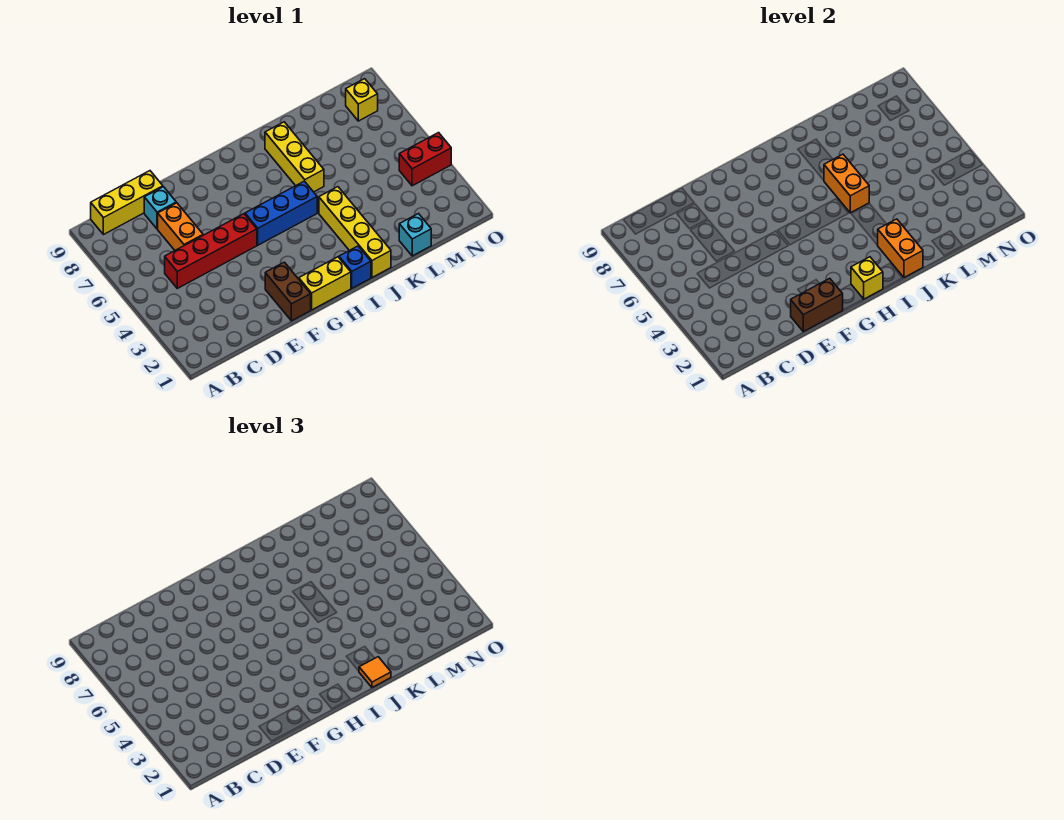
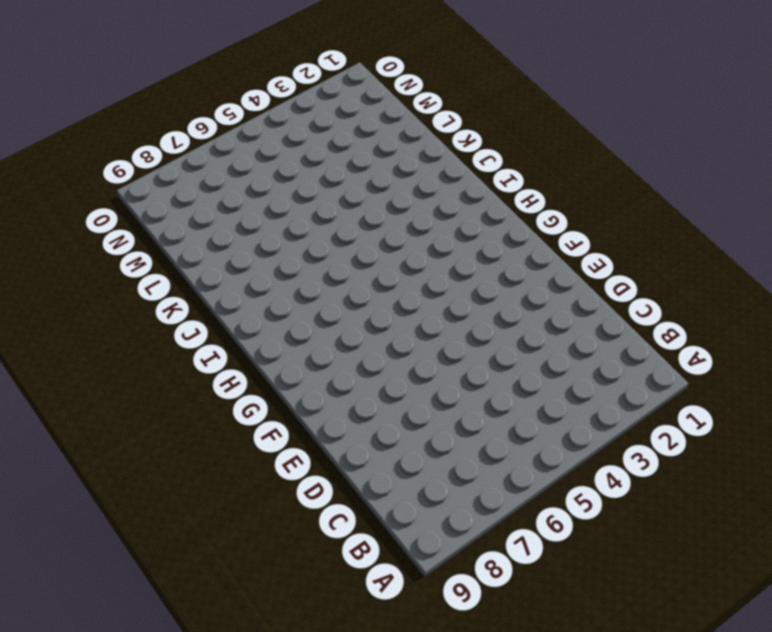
none -> yellow 1x3 brick [91,171,163,235]
none -> red 1x4 brick [165,214,257,288]
none -> orange 1x2 brick [158,203,203,250]

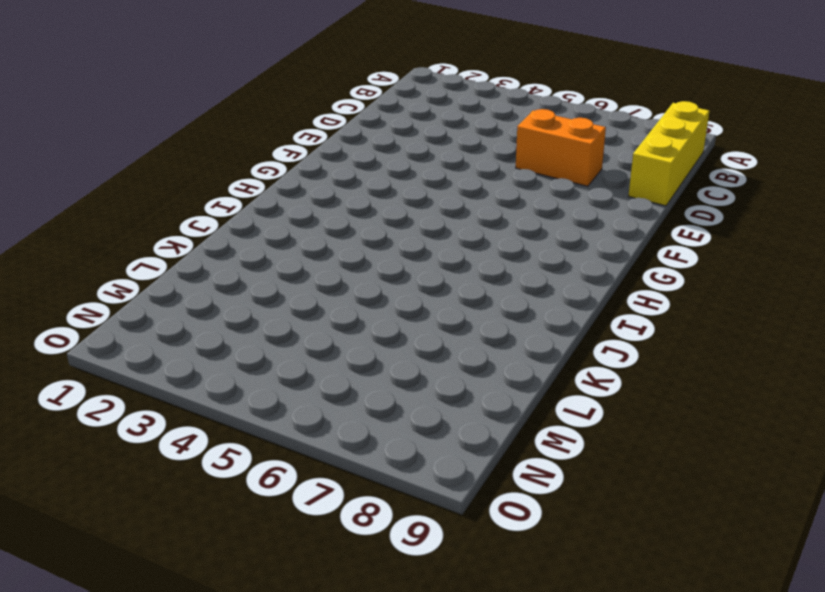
none -> red 1x4 brick [165,214,257,288]
none -> cyan 1x1 brick [144,187,176,229]
none -> brown 1x2 brick [265,262,311,321]

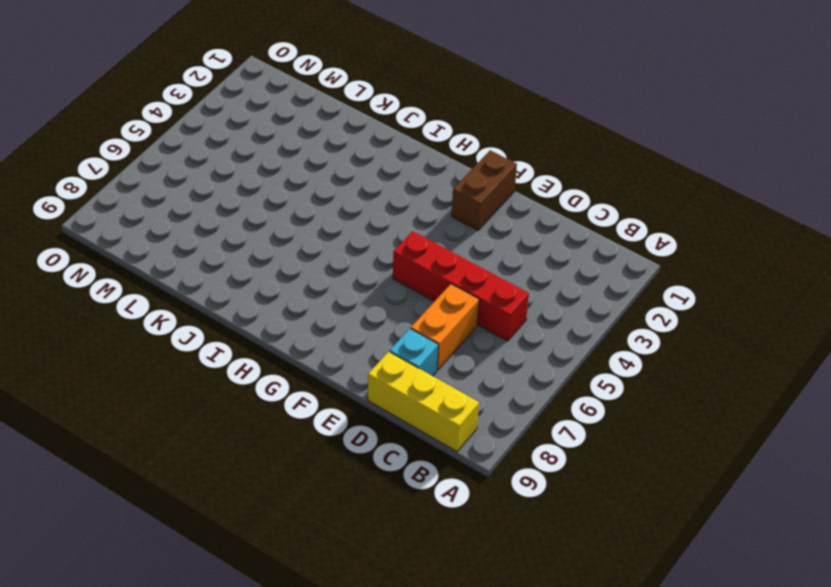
none -> yellow 1x2 brick [299,257,351,310]
none -> blue 1x3 brick [245,181,317,245]
none -> blue 1x1 brick [339,246,371,288]

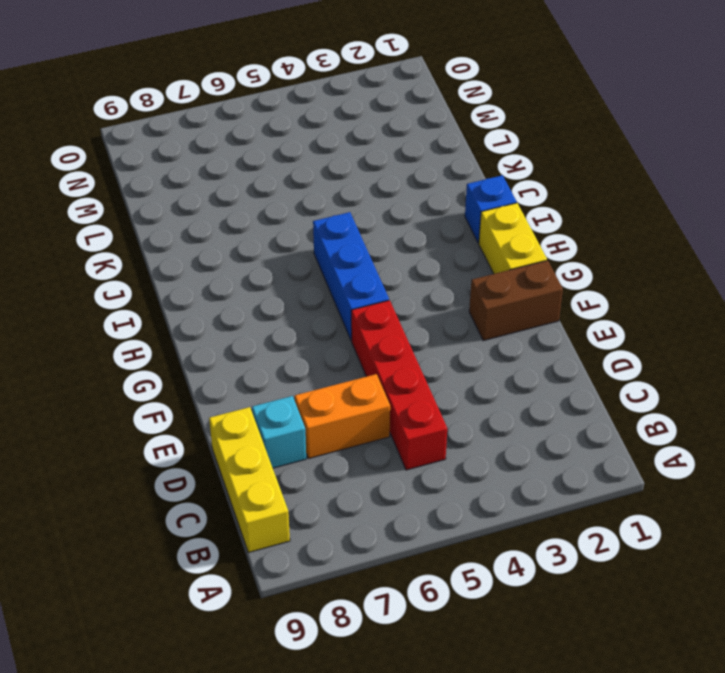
none -> yellow 1x4 brick [319,187,391,278]
none -> yellow 1x3 brick [265,122,324,192]
none -> cyan 1x1 brick [399,214,431,256]

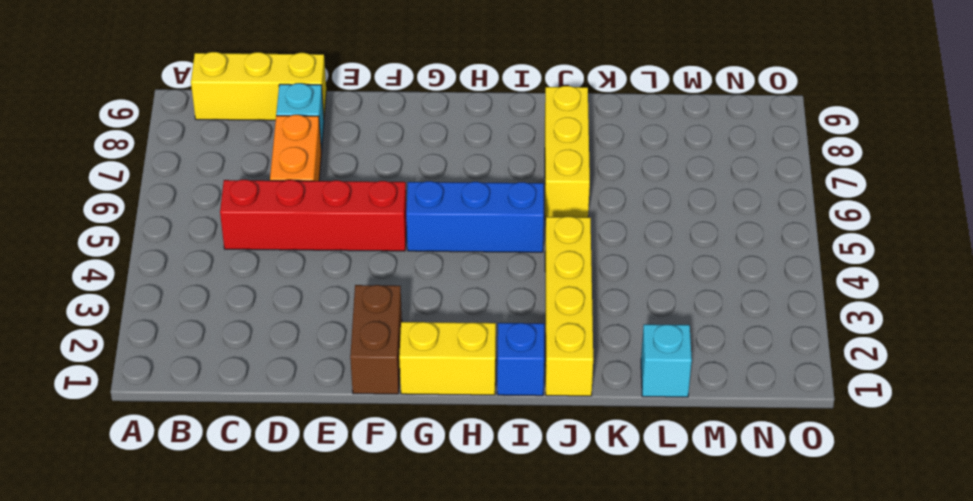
none -> red 1x2 brick [399,133,451,186]
none -> yellow 1x1 brick [346,79,378,121]
none -> brown 1x2 brick [791,278,843,332]

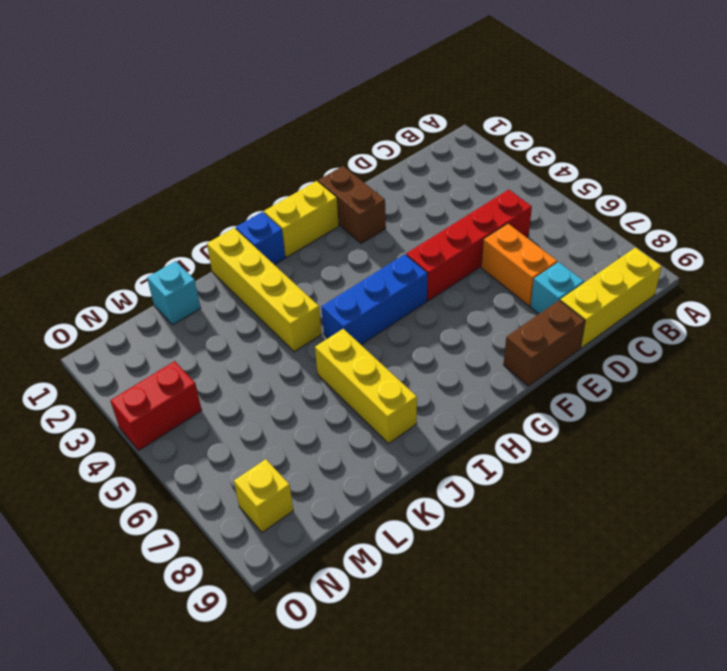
brown 1x2 brick [504,300,585,386] -> brown 1x2 brick moved to [791,278,843,332]
none -> yellow 1x1 brick [851,257,883,299]
none -> orange 1x2 brick [878,219,923,278]
none -> orange 1x2 brick [824,154,869,213]

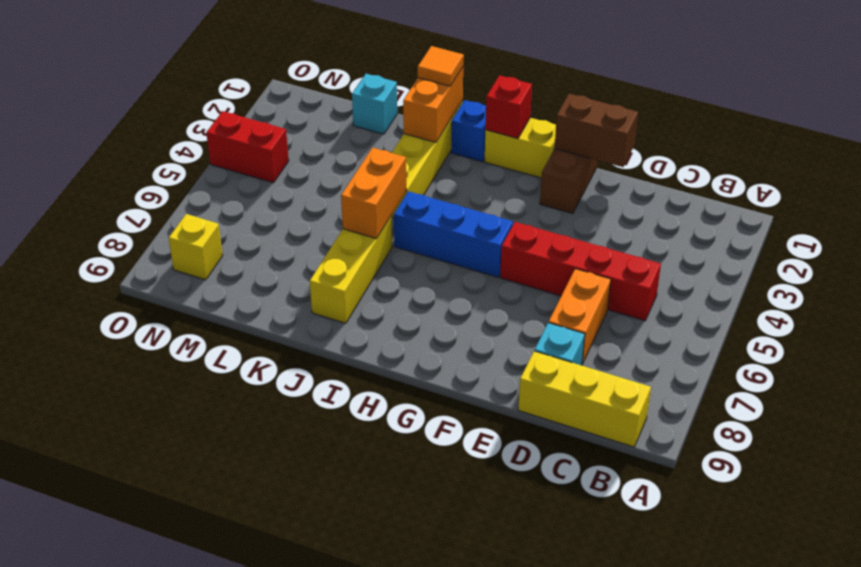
red 1x1 brick [485,75,532,139] -> yellow 1x1 brick [851,257,883,299]

